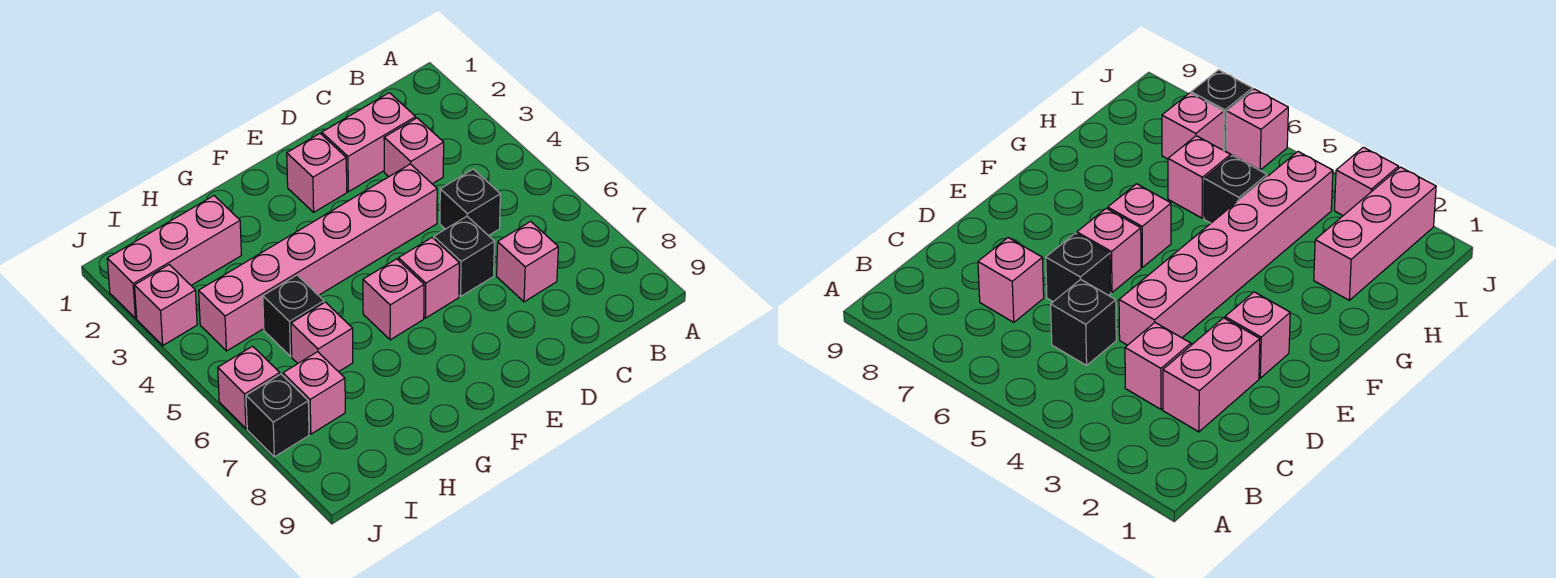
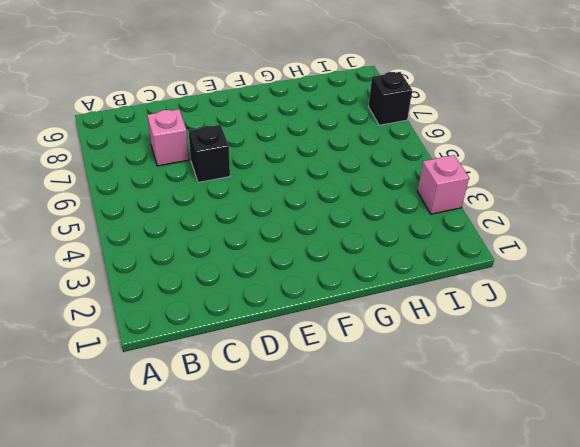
none -> pink 1x2 brick [322,93,416,192]
none -> pink 1x1 brick [384,118,444,184]
none -> black 1x1 brick [440,169,500,236]

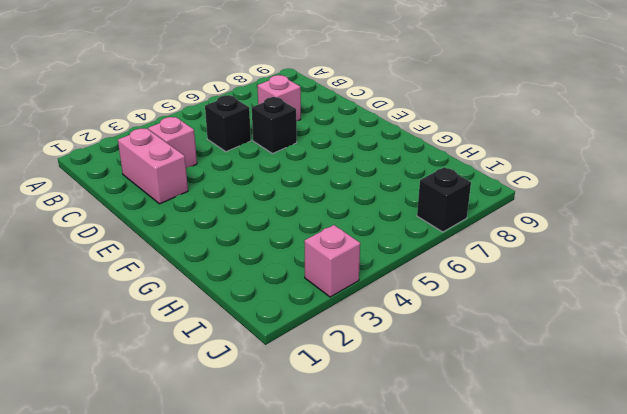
none -> pink 1x6 brick [199,164,437,351]
none -> pink 1x1 brick [287,134,347,212]
none -> pink 1x1 brick [399,238,459,318]

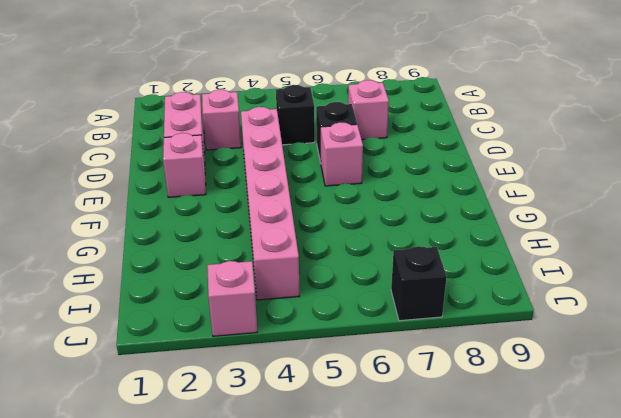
none -> pink 1x1 brick [363,259,424,340]
none -> pink 1x3 brick [107,196,241,319]
none -> black 1x1 brick [263,275,324,356]

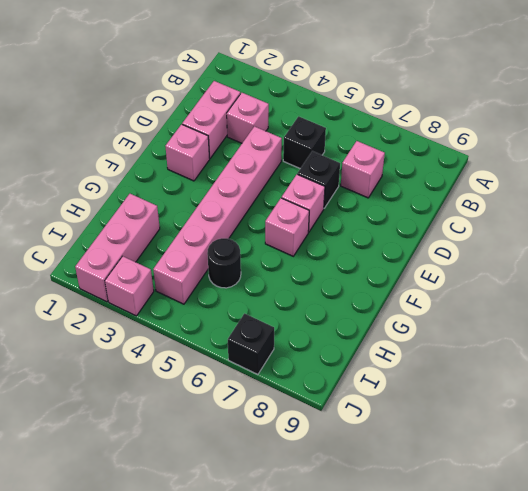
black 1x1 round brick [207,238,241,288] -> black 1x1 brick [263,275,324,356]
none -> pink 1x1 brick [291,302,353,372]
none -> pink 1x1 brick [283,352,345,434]
none -> pink 1x1 brick [218,346,280,428]

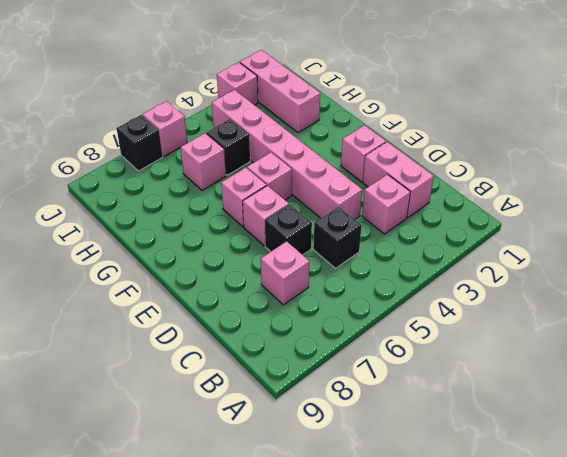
pink 1x1 brick [247,152,292,200] -> pink 1x1 brick moved to [283,352,345,434]

